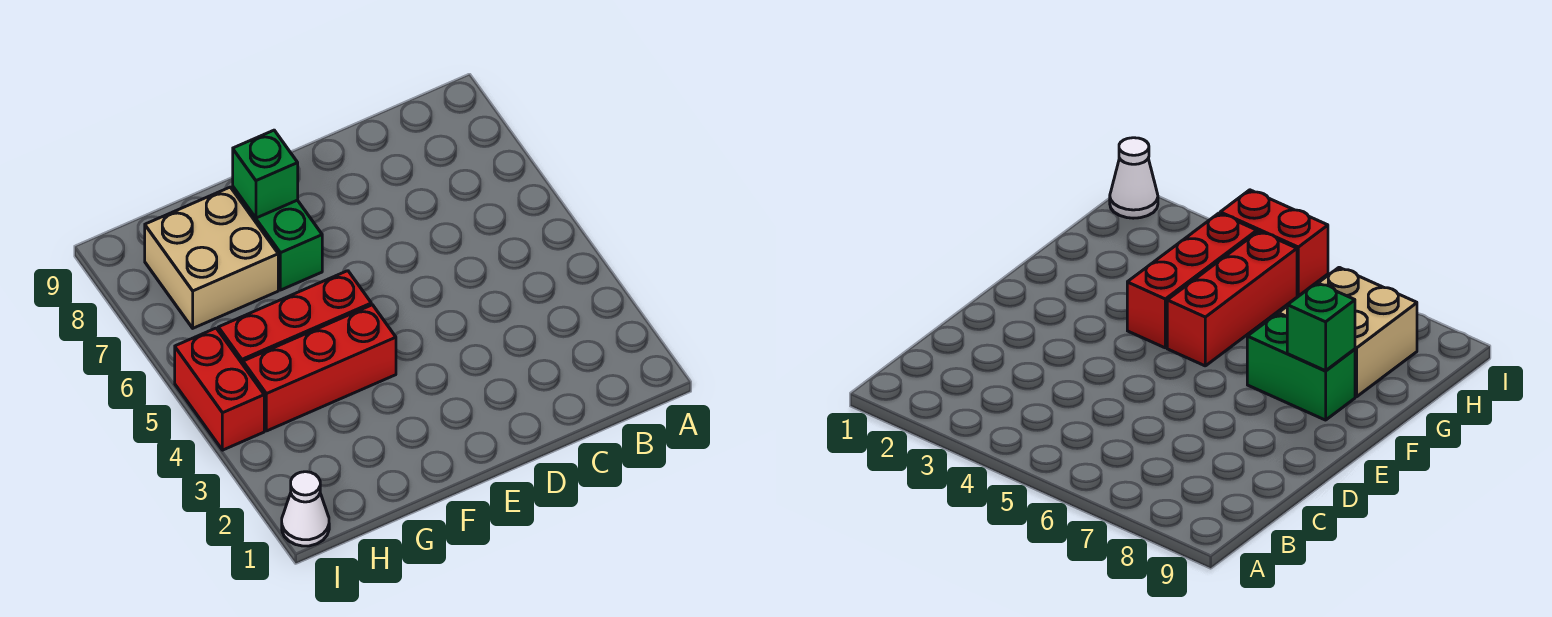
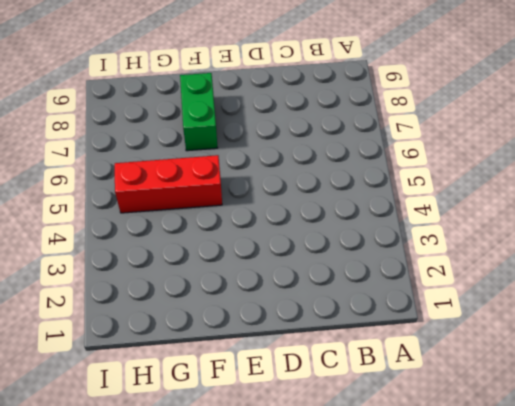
none -> red 1x3 brick [243,305,396,431]
none -> tan 2x2 brick [145,187,278,328]

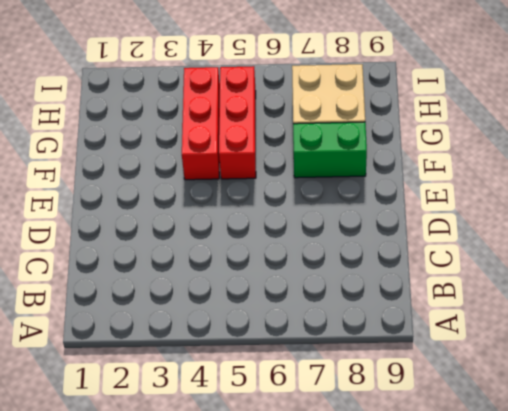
none -> white 1x1 cone [282,472,329,546]
none -> red 1x2 brick [175,328,264,450]

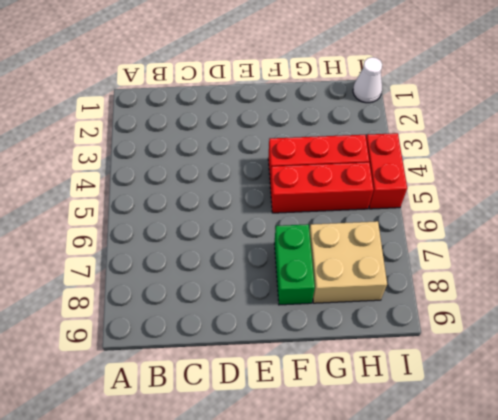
none -> green 1x1 brick [233,130,298,218]

